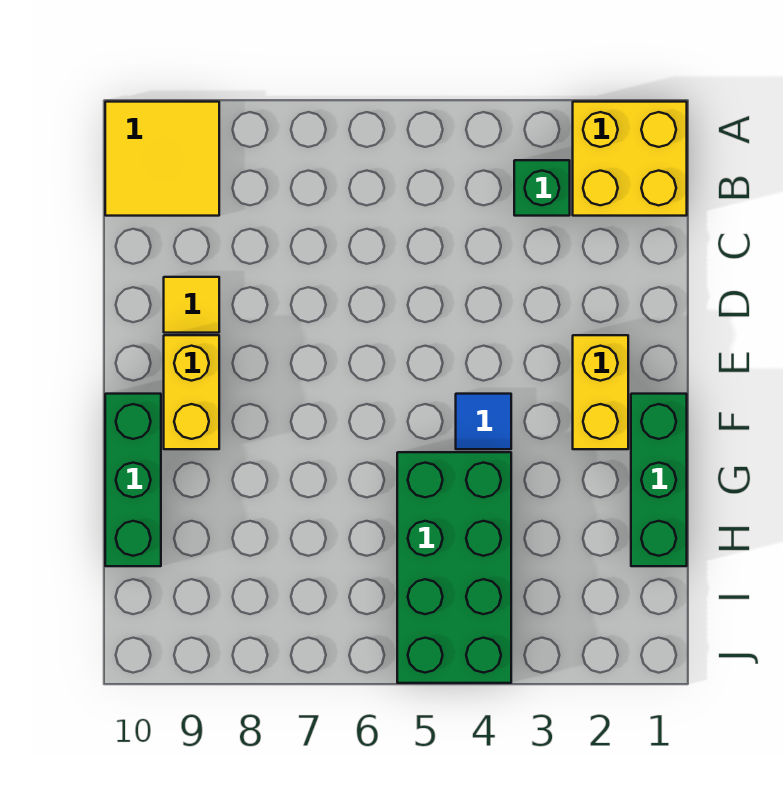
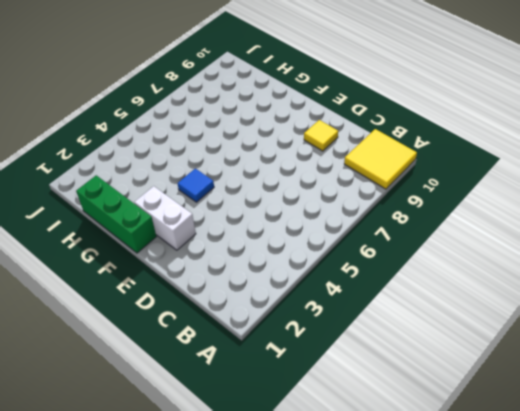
white 1x2 brick [134,186,196,250] -> yellow 1x2 brick [573,335,628,449]
none -> yellow 2x2 brick [573,102,687,216]
none -> green 1x1 brick [514,160,570,216]

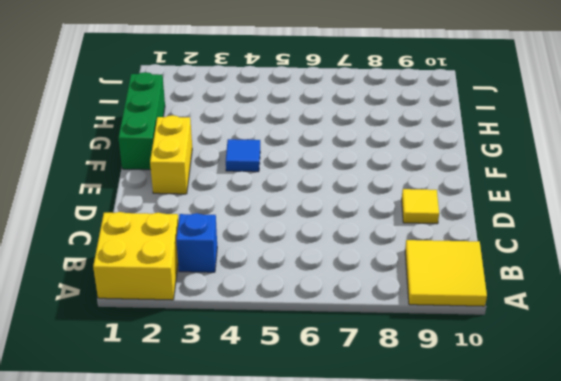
blue 1x1 brick [176,213,217,272] -> green 1x1 brick [514,160,570,216]
none -> yellow 1x2 brick [164,335,219,449]
none -> green 1x3 brick [105,394,161,566]

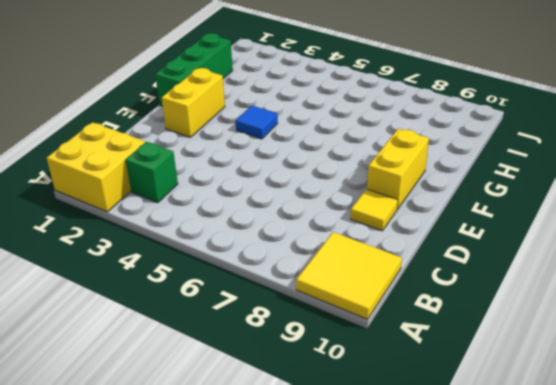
none -> green 1x3 brick [105,394,161,566]
none -> green 2x4 brick [397,452,511,683]

